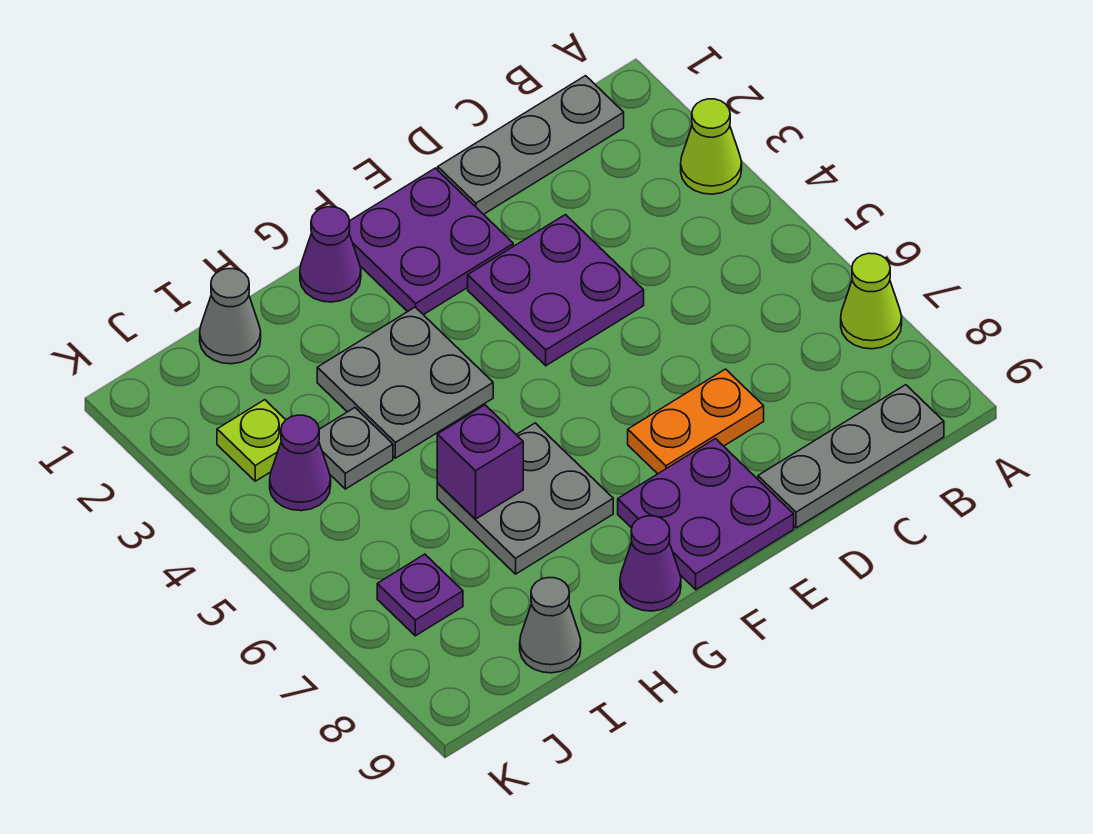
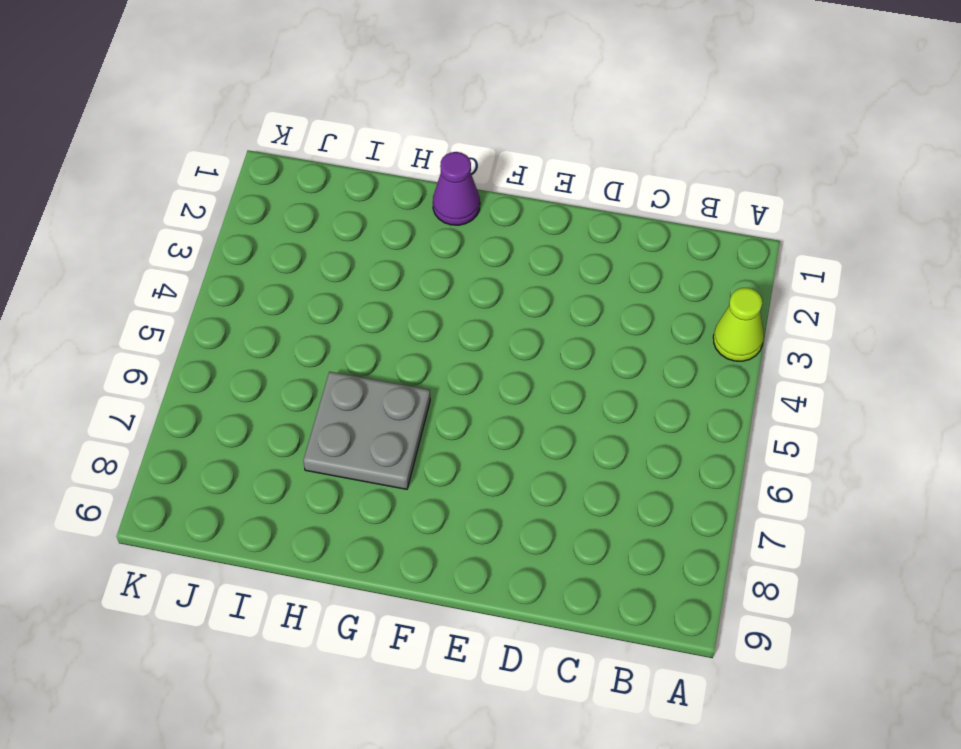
none -> lime 1x1 cone [841,253,902,349]
none -> grey 1x3 plate [438,76,624,214]
none -> grey 1x3 plate [758,385,944,528]

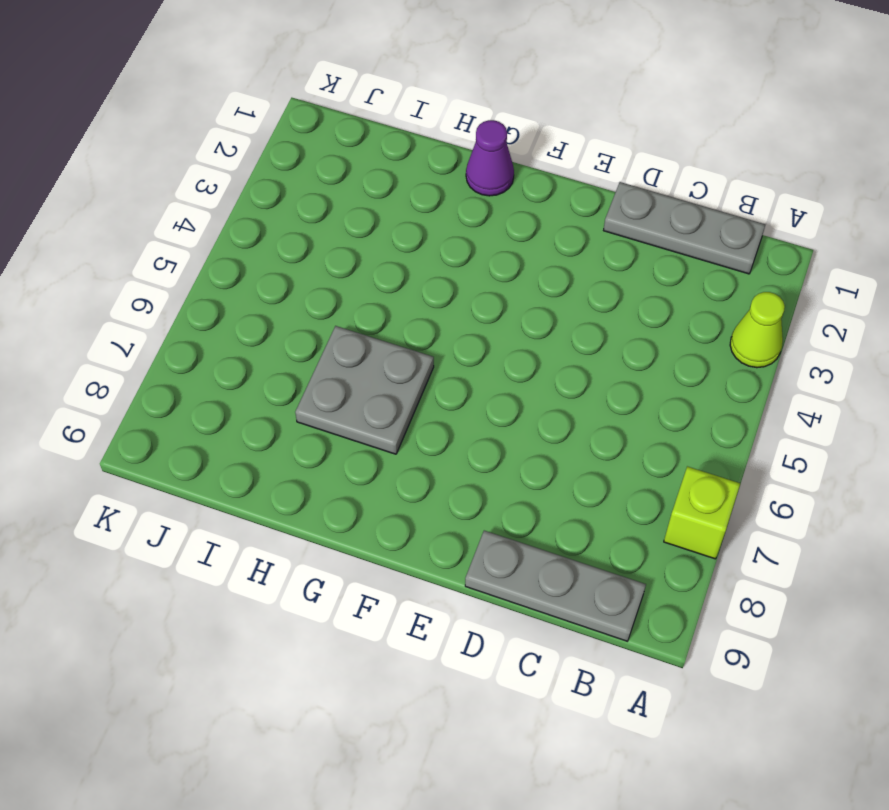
lime 1x1 brick [664,466,740,559] -> lime 1x1 cone [841,253,902,349]
none -> purple 2x2 plate [468,215,644,366]
none -> orange 1x2 plate [628,369,764,474]
none -> purple 2x2 plate [349,168,513,315]

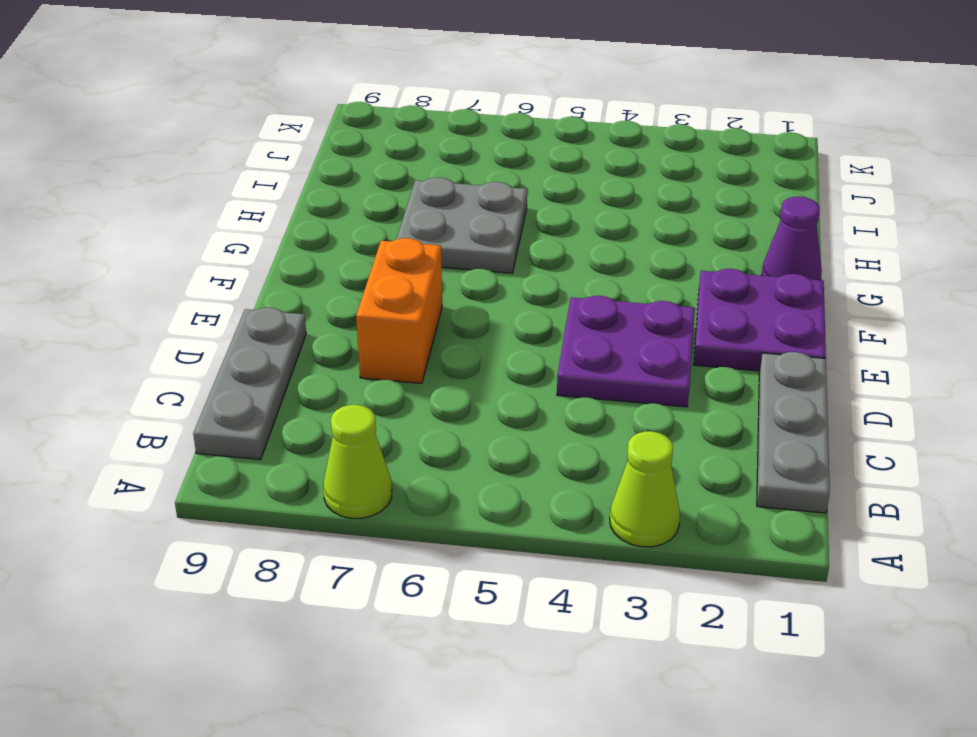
orange 1x2 brick [356,238,442,383] -> orange 1x2 plate [628,369,764,474]
none -> purple 2x2 plate [618,439,794,590]
none -> grey 2x2 plate [317,307,493,458]
none -> purple 1x1 cone [620,516,681,611]

